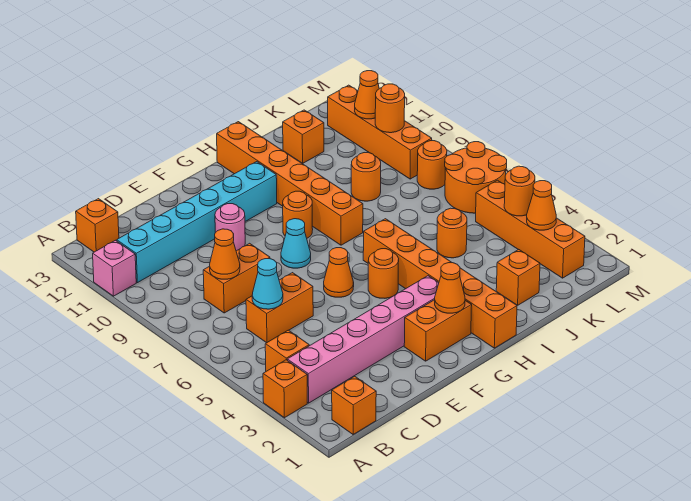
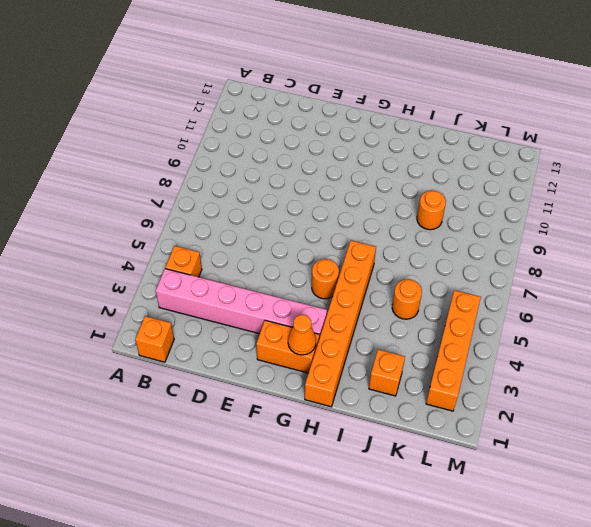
none -> orange 1x1 brick [263,360,307,418]
none -> pink 1x1 brick [93,240,136,296]
none -> cyan 1x6 brick [117,162,277,283]
none -> orange 1x1 brick [76,199,119,252]

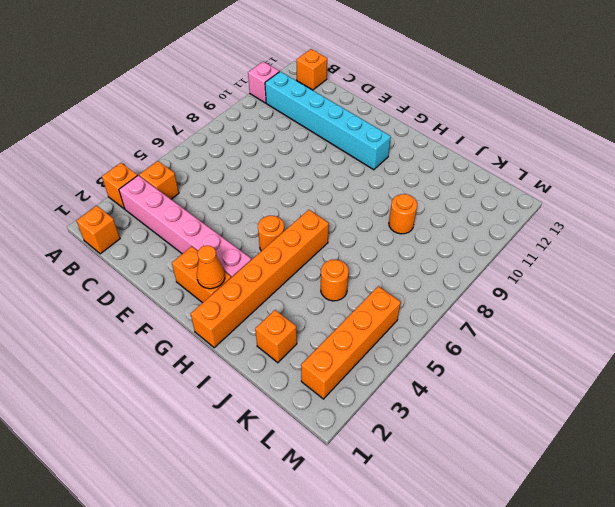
none -> orange 1x2 brick [246,273,313,343]
none -> orange 1x2 brick [203,243,270,313]
none -> pink 1x1 round brick [215,204,245,251]
none -> orange 1x1 cone [324,248,354,297]

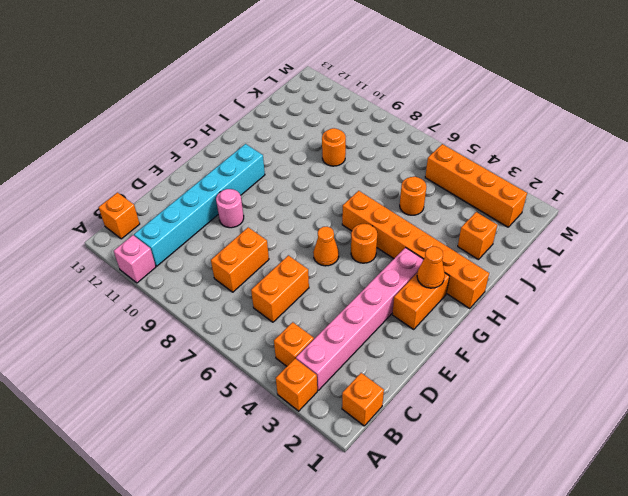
none -> cyan 1x1 cone [281,219,311,268]
none -> orange 1x1 round brick [283,191,313,238]
none -> orange 1x6 brick [217,122,363,245]
none -> orange 1x1 brick [283,110,324,164]

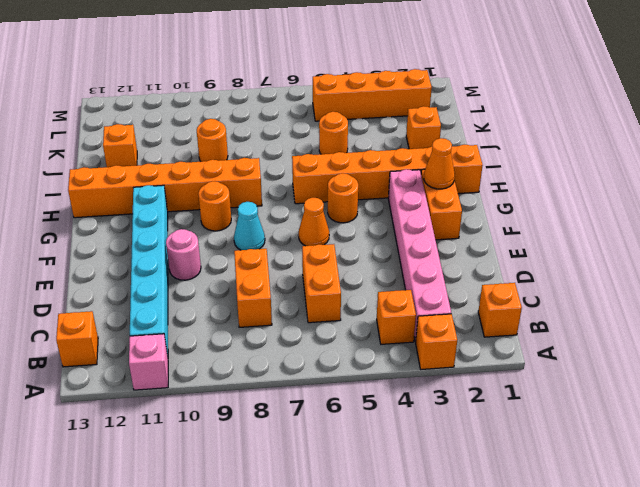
none -> orange 2x2 round brick [445,142,507,213]
none -> orange 1x1 round brick [417,141,447,189]
none -> orange 1x4 brick [328,85,432,179]
none -> cyan 1x1 cone [252,259,283,309]

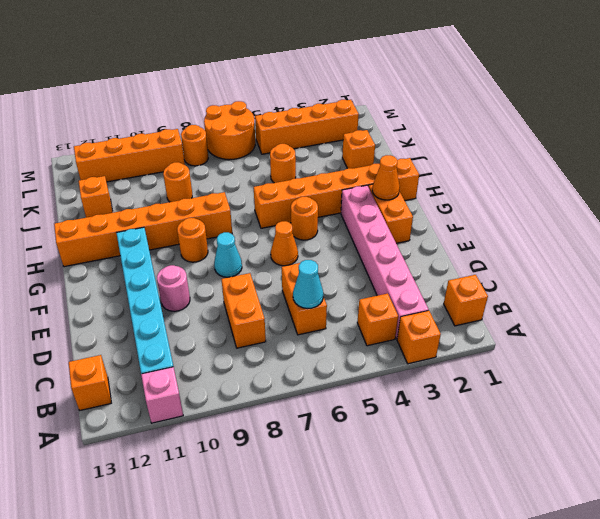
none -> orange 1x1 cone [210,229,240,279]
none -> orange 1x1 cone [527,181,556,230]
none -> orange 1x1 round brick [504,166,535,216]
none -> orange 1x1 round brick [375,84,405,133]

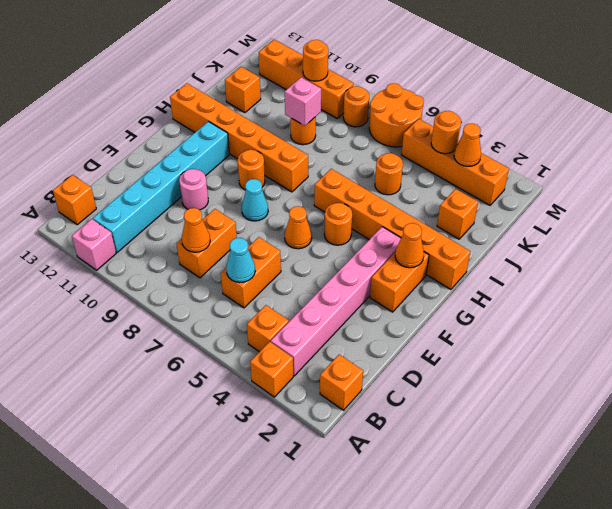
pink 1x1 brick [285,77,321,126] -> none
none -> orange 1x1 cone [355,71,379,119]

